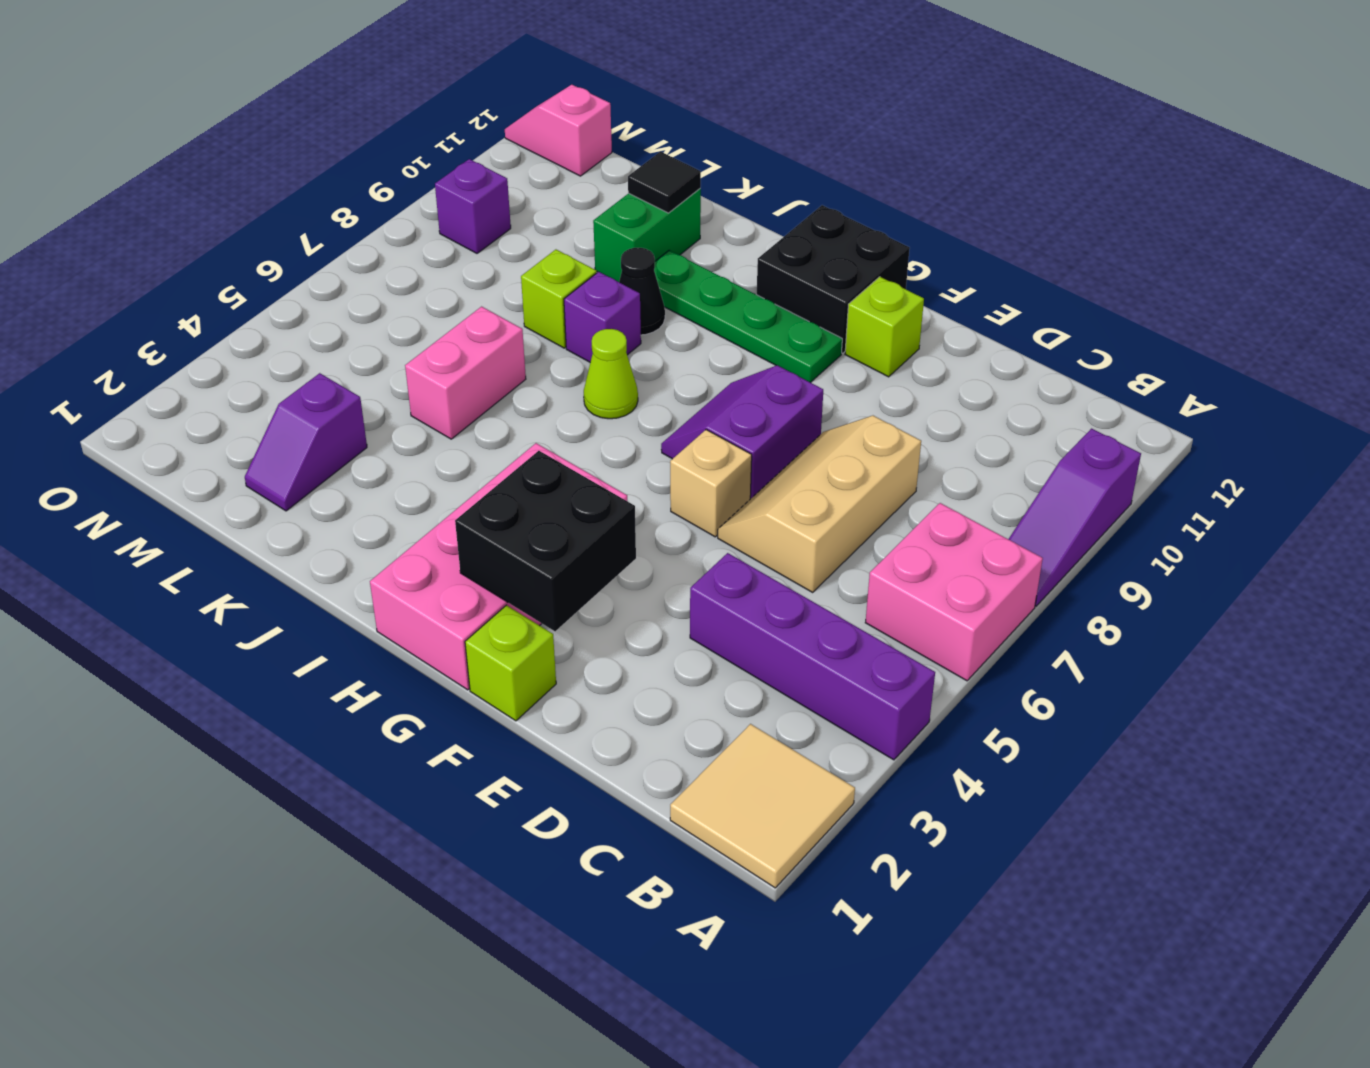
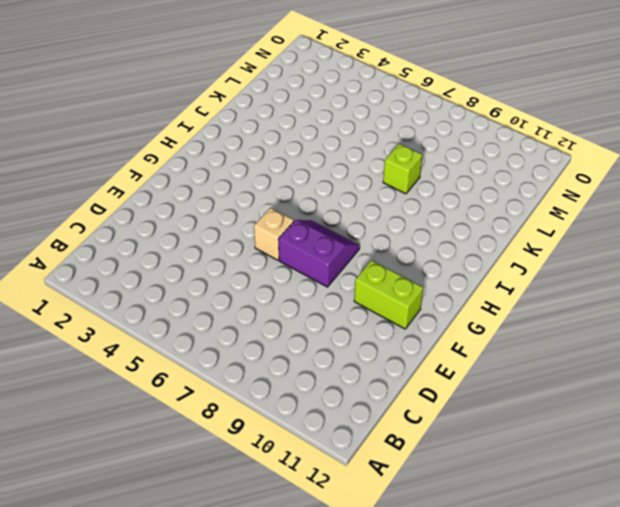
lime 1x2 brick [354,260,423,329] -> lime 1x1 brick [845,277,924,377]
none -> tan 2x2 tile [670,724,855,888]
none -> purple 1x4 brick [690,553,935,760]
none -> pink 2x2 brick [865,503,1043,681]

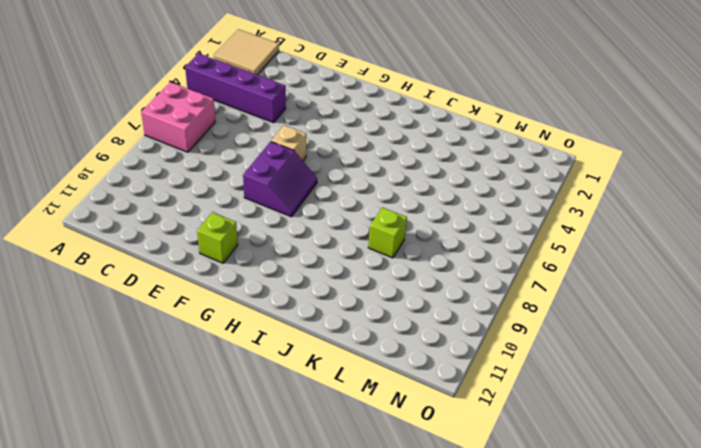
none -> purple 1x3 slope [1008,429,1141,606]
none -> tan 2x3 slope [718,416,921,592]
none -> lime 1x1 brick [465,605,556,721]

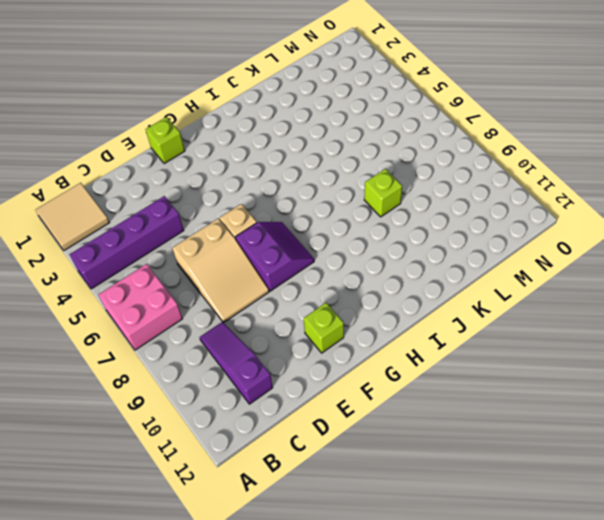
purple 1x3 slope [200,322,273,404] -> purple 1x3 slope moved to [1008,429,1141,606]
tan 2x3 slope [172,219,269,323] -> tan 2x3 slope turned to [718,416,921,592]
none -> pink 2x4 brick [370,443,627,690]
none -> green 1x4 plate [654,250,842,383]
none -> black 2x2 brick [757,205,910,353]

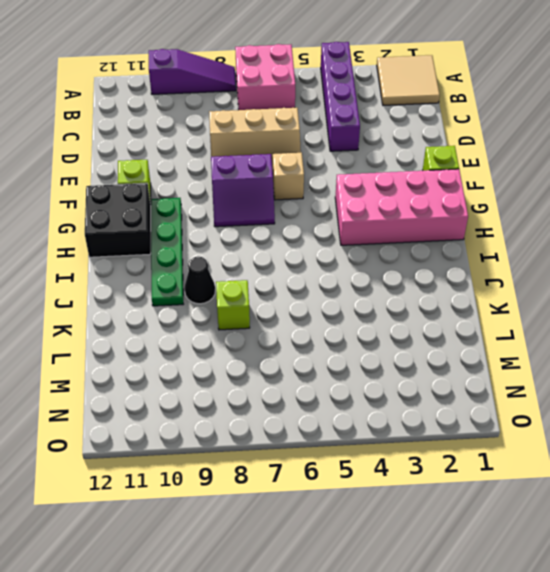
none -> lime 1x1 cone [584,329,638,419]
none -> purple 1x1 brick [564,272,641,362]
none -> pink 1x2 brick [405,307,526,439]

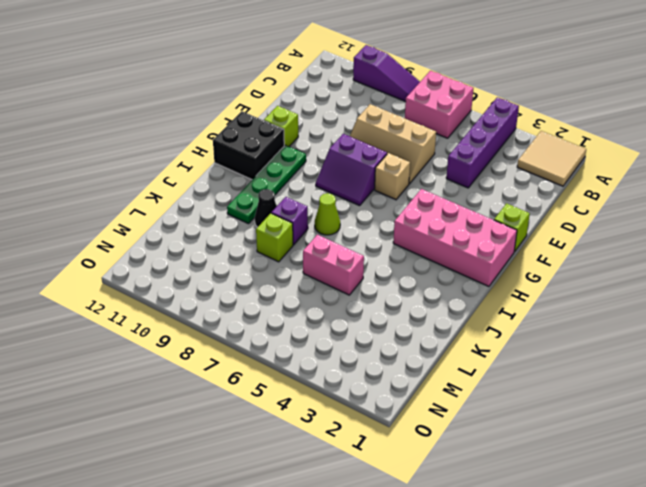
none -> green 1x2 brick [593,189,701,282]
none -> purple 1x2 slope [245,373,367,511]
none -> purple 1x1 brick [435,159,511,253]

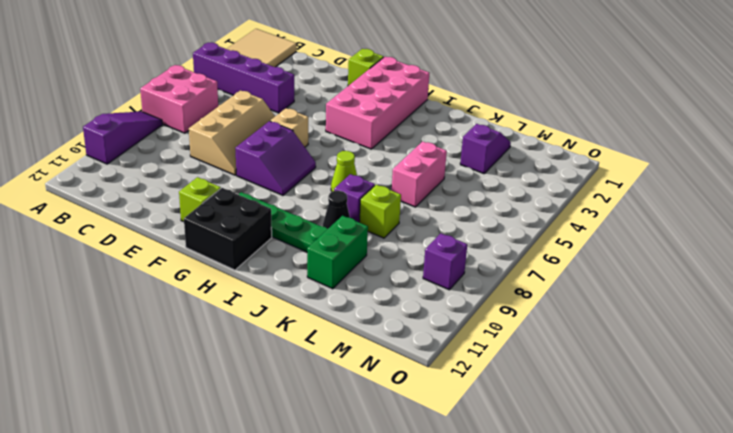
none -> pink 1x2 slope [505,85,612,176]
none -> black 2x2 brick [455,451,636,631]
none -> black 1x1 tile [628,152,701,213]

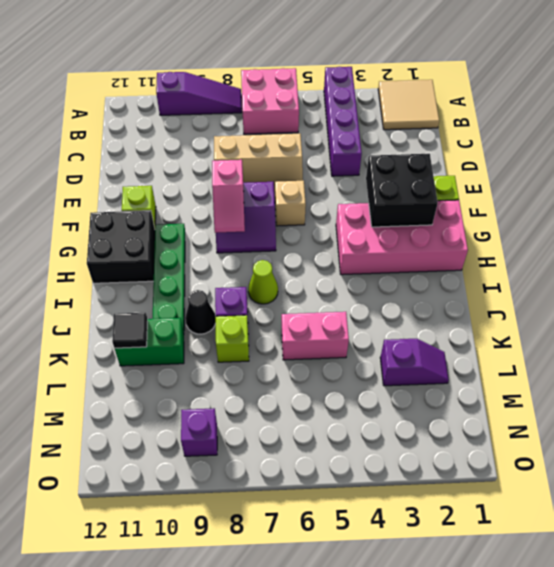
pink 1x2 slope [212,160,245,233] -> pink 1x2 slope moved to [505,85,612,176]

